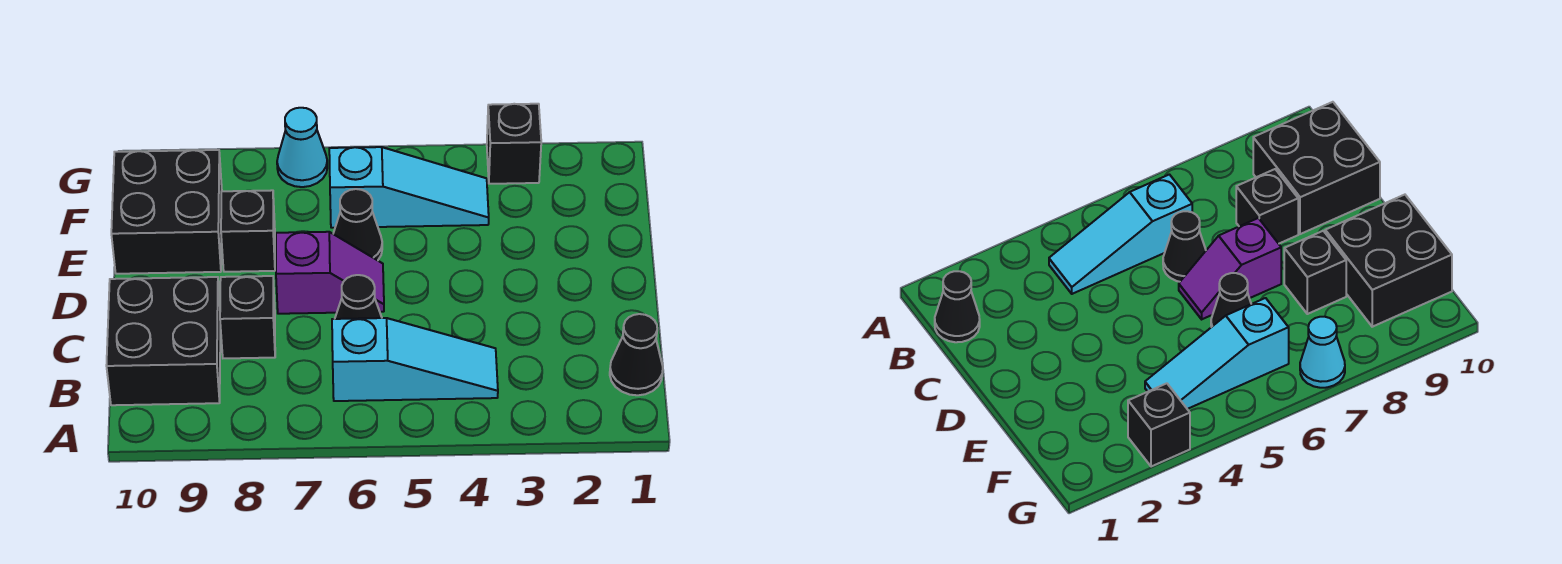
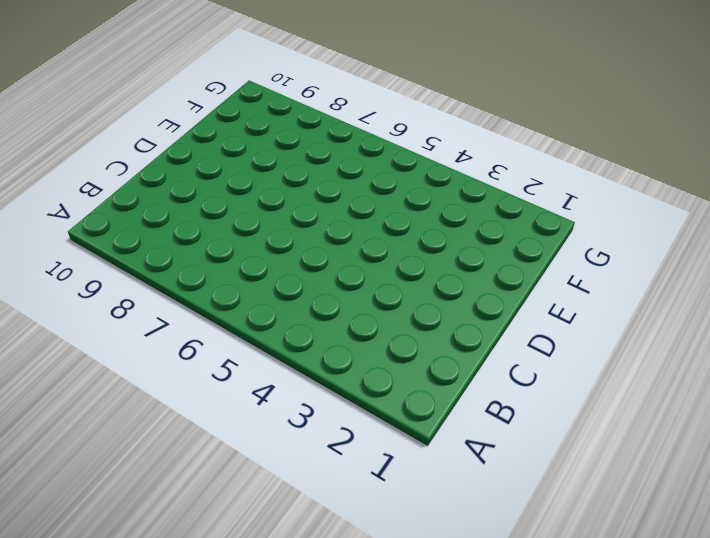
none -> black 1x1 cone [610,314,663,395]
none -> cyan 1x3 slope [332,318,498,401]
none -> black 2x2 brick [106,277,220,405]

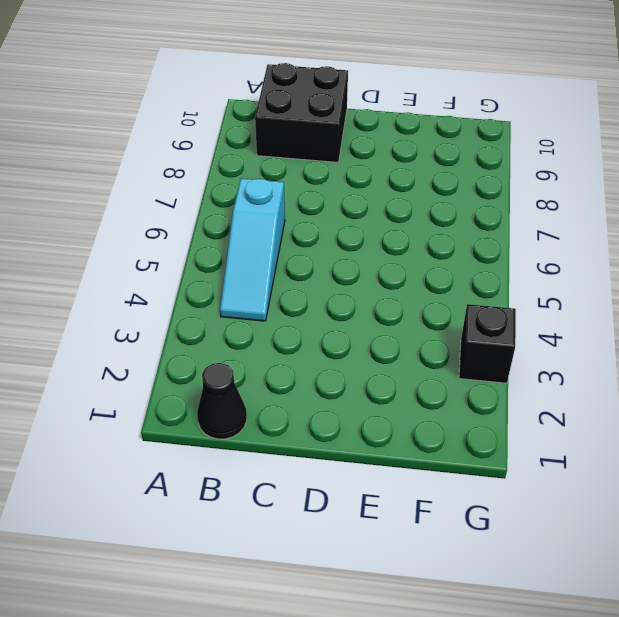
none -> black 1x1 cone [335,275,382,319]
none -> black 1x1 brick [220,276,275,358]
none -> purple 1x2 slope [276,232,384,314]

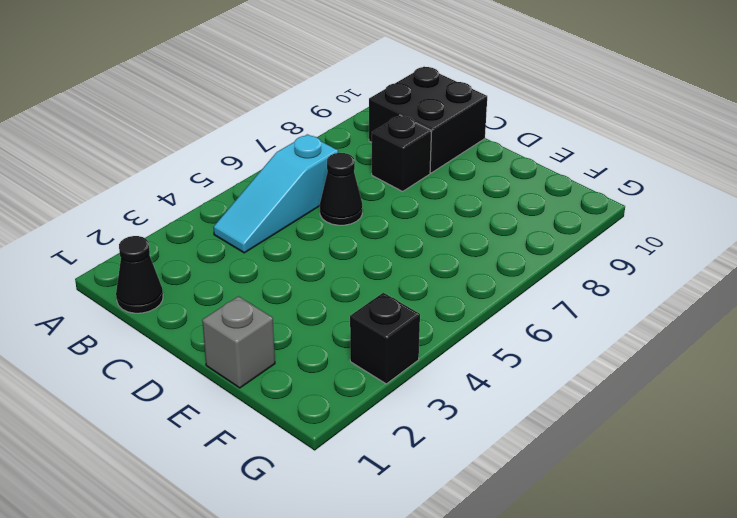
grey 1x1 brick [202,296,275,388] -> none
none -> purple 1x2 slope [276,232,384,314]
none -> black 1x1 cone [333,189,382,260]
none -> black 1x1 brick [221,190,275,272]

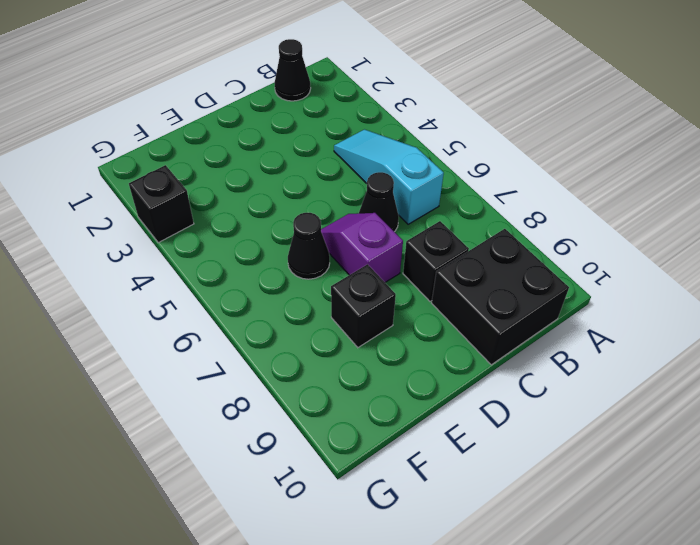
none -> black 2x2 brick [111,150,222,274]
none -> cyan 1x3 slope [329,147,489,228]
none -> cyan 1x1 cone [277,108,327,187]

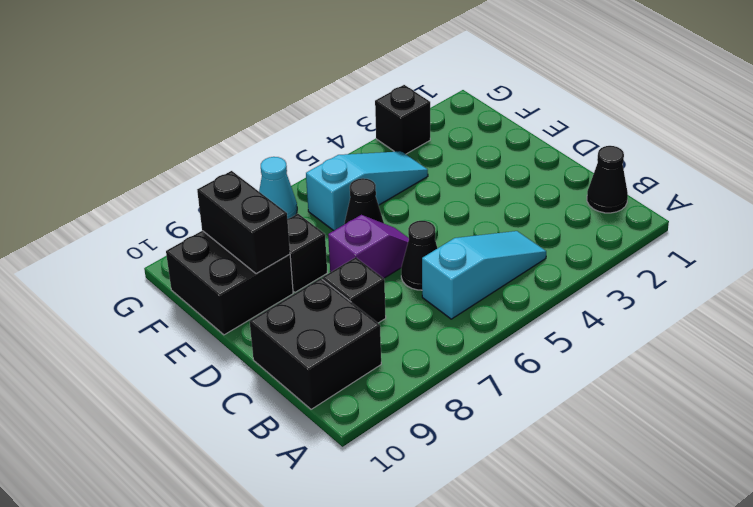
black 1x2 brick [197,171,290,274] -> none

